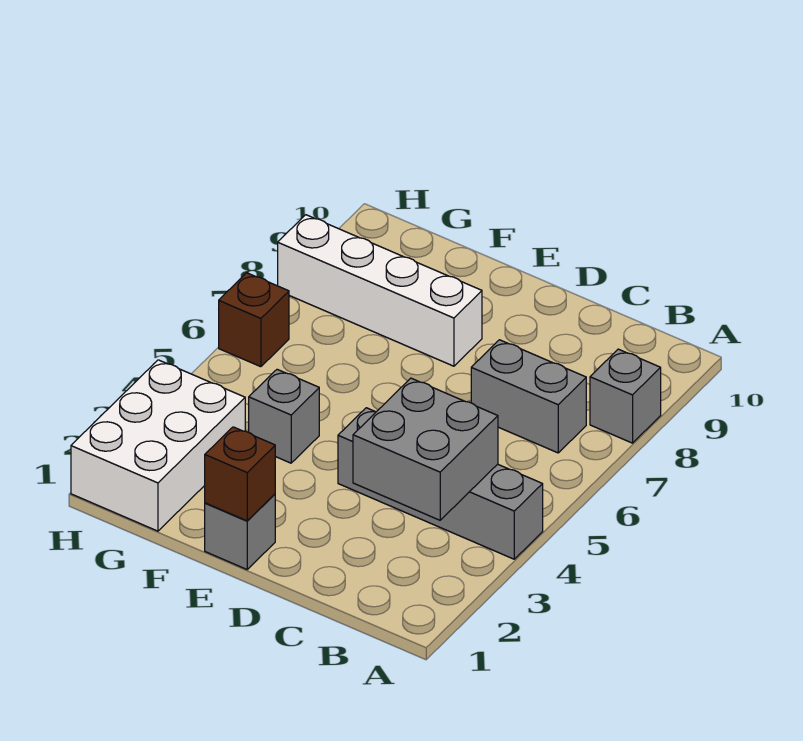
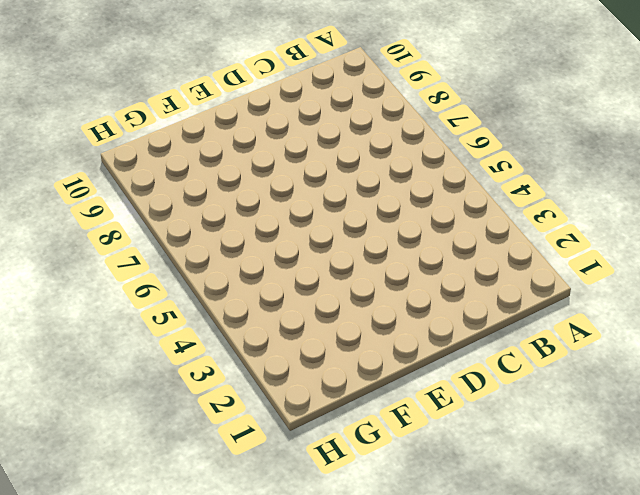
none -> grey 1x4 brick [338,408,543,559]
none -> grey 1x1 brick [590,349,661,443]

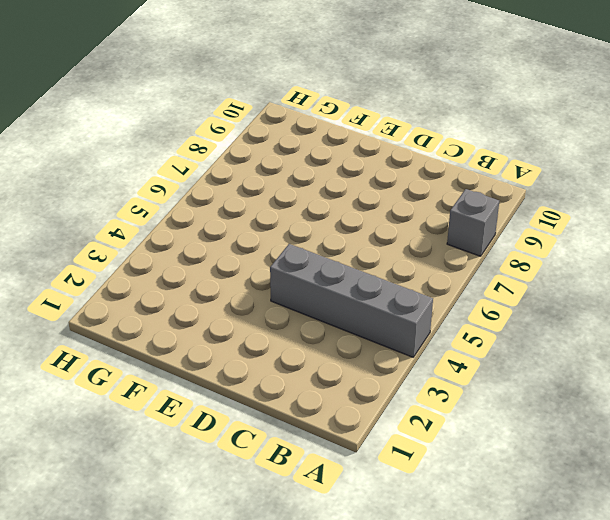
none -> grey 1x2 brick [471,340,586,453]
none -> grey 1x1 brick [205,494,275,569]

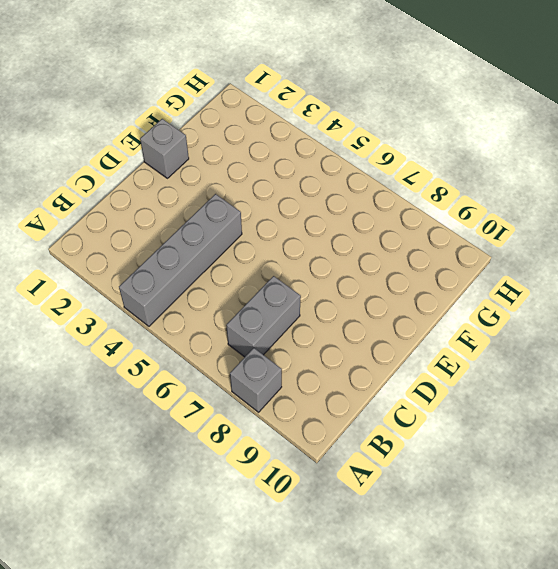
none -> white 1x4 brick [278,215,482,366]
none -> grey 1x1 brick [249,369,319,463]

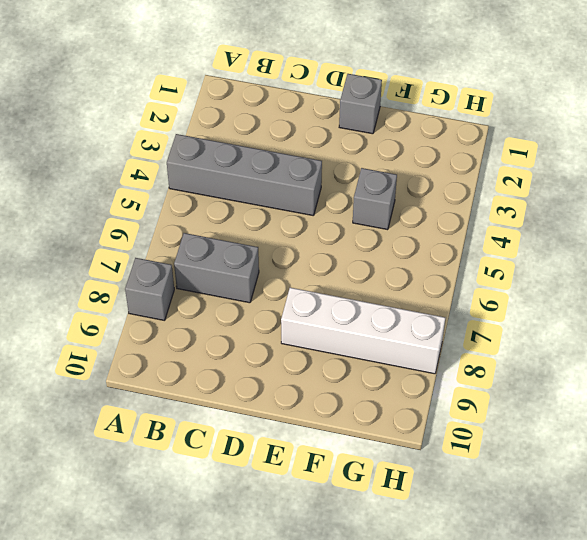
none -> white 2x3 brick [71,360,245,531]
none -> brown 1x1 brick [219,273,289,367]

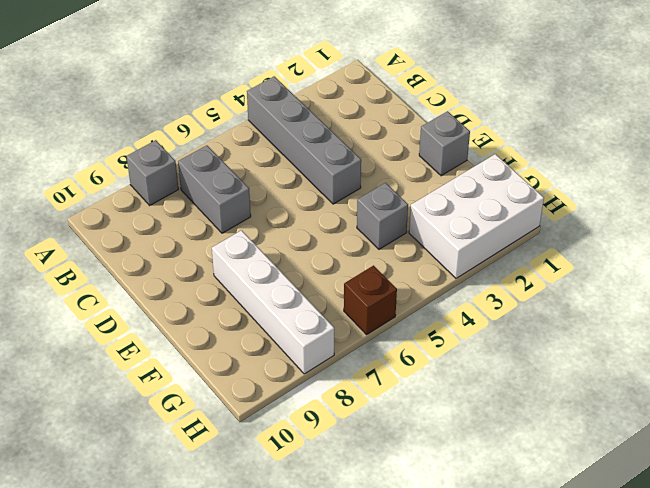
none -> grey 2x2 brick [353,378,498,520]
none -> brown 1x1 brick [205,427,275,521]

